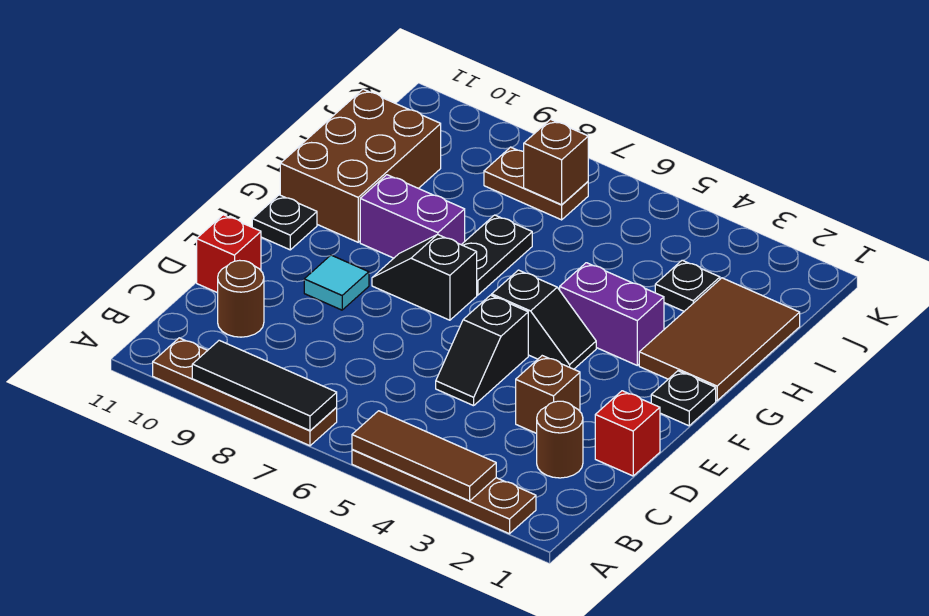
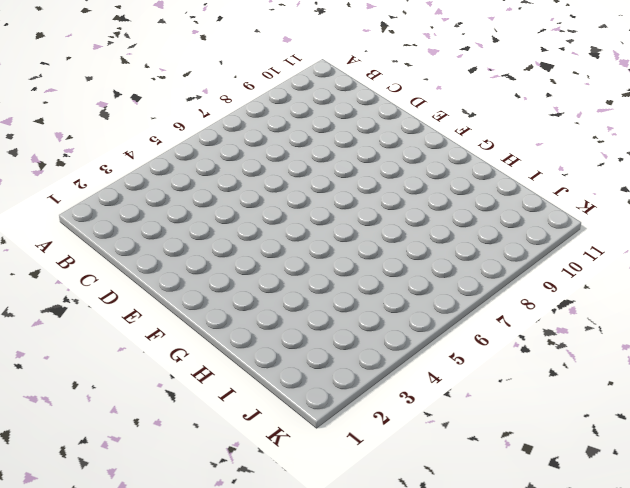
none -> brown 1x4 plate [352,449,536,534]
none -> brown 1x4 plate [153,338,337,446]
none -> brown 1x1 round brick [537,401,583,478]

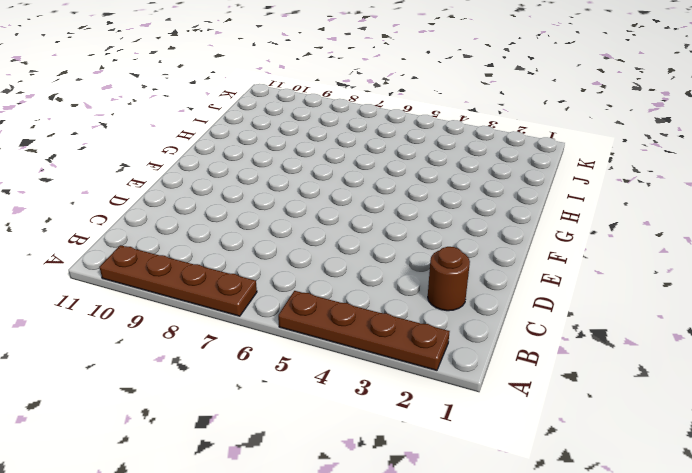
none -> brown 1x1 round brick [218,260,264,337]
none -> red 1x1 brick [595,391,660,476]
none -> brown 1x1 brick [516,356,580,433]

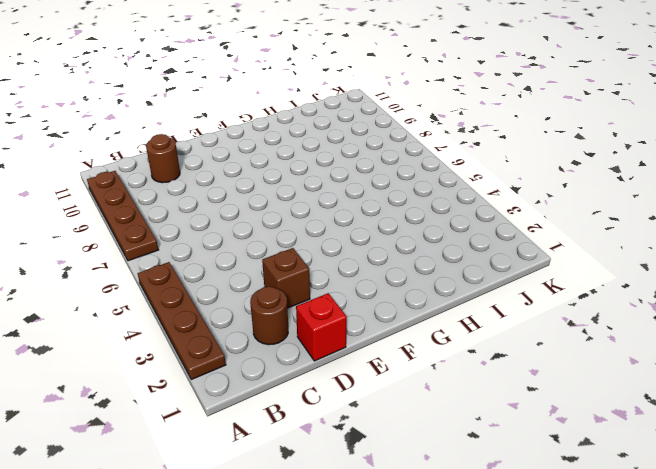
none -> black 1x2 slope [436,295,528,406]
none -> red 1x1 brick [197,215,261,293]
none -> cyan 1x1 tile [304,255,369,310]

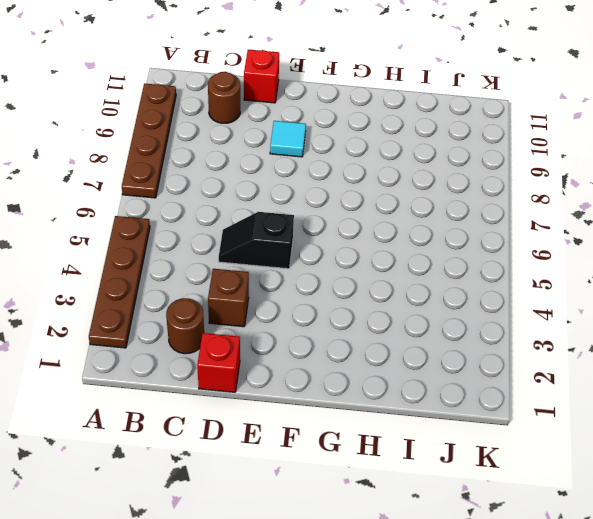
none -> black 1x1 plate [651,371,716,426]
none -> black 1x2 slope [492,270,596,369]
none -> black 1x2 slope [372,234,477,320]

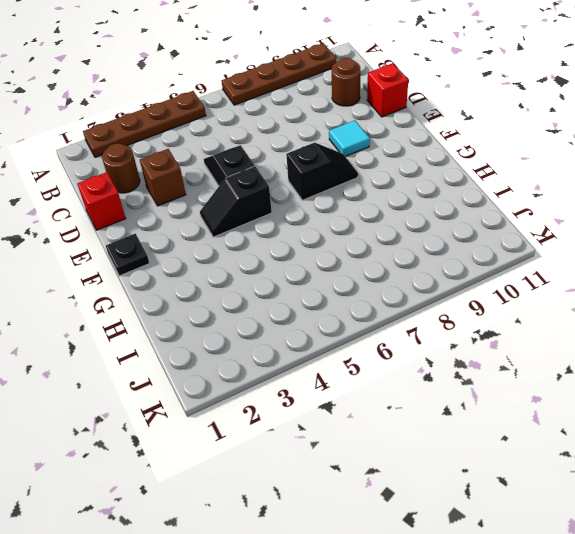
none -> black 1x1 plate [252,195,317,250]
none -> brown 2x3 tile [639,278,800,401]
none -> purple 1x2 brick [560,263,664,365]

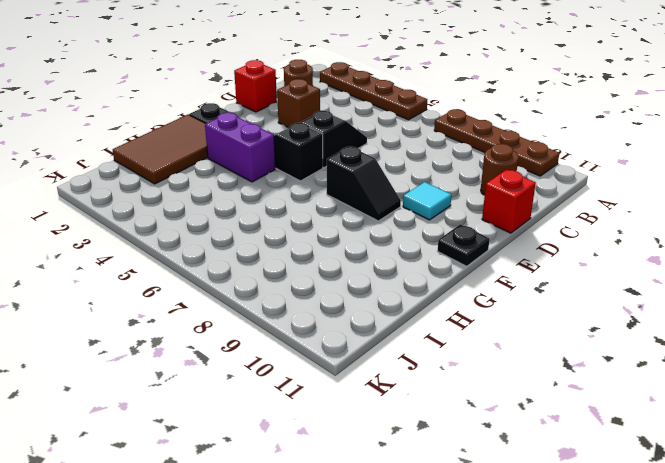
none -> black 1x2 plate [462,215,532,295]
none -> purple 1x2 brick [360,175,465,258]
none -> brown 2x3 brick [280,89,441,242]

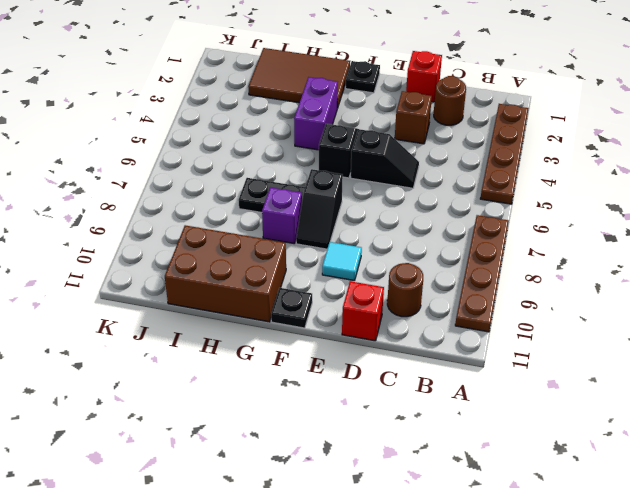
purple 1x1 brick [262,187,302,244] -> purple 1x2 brick [360,175,465,258]
none -> black 1x1 plate [655,260,720,311]
none -> brown 1x2 plate [484,147,588,220]
none -> brown 1x3 tile [352,411,496,501]

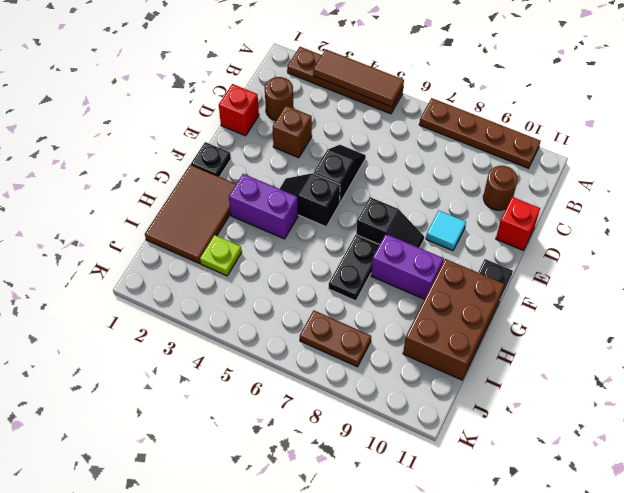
lime 1x1 plate [200,235,242,276] -> black 1x1 plate [655,260,720,311]
none -> black 1x3 tile [192,340,337,430]
none -> brown 1x1 brick [524,119,588,205]

